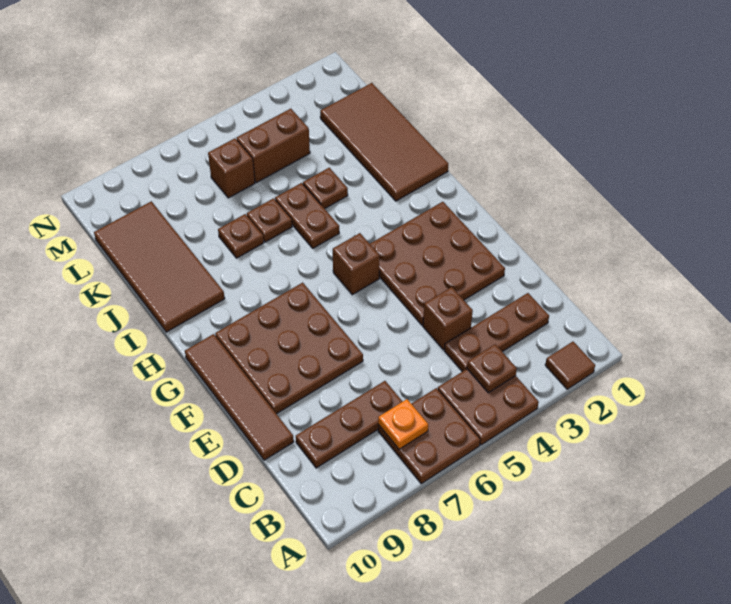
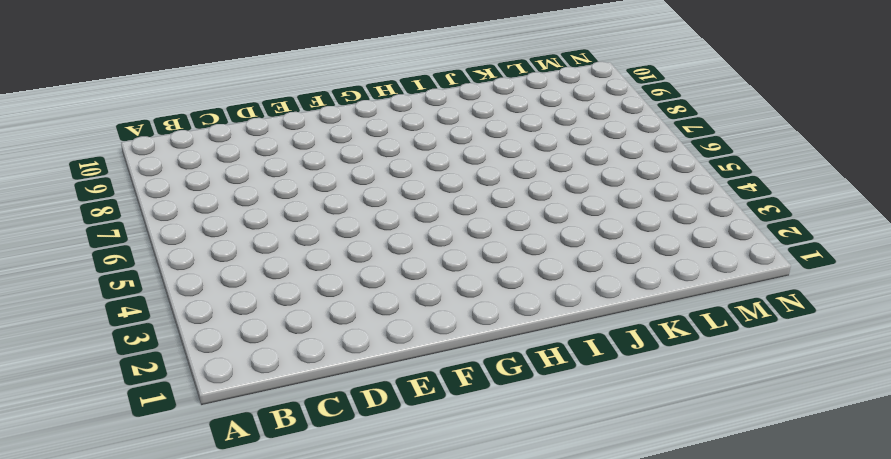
none -> brown 1x1 tile [545,342,595,389]
none -> brown 2x2 plate [438,369,539,445]
none -> brown 2x2 plate [378,388,480,484]

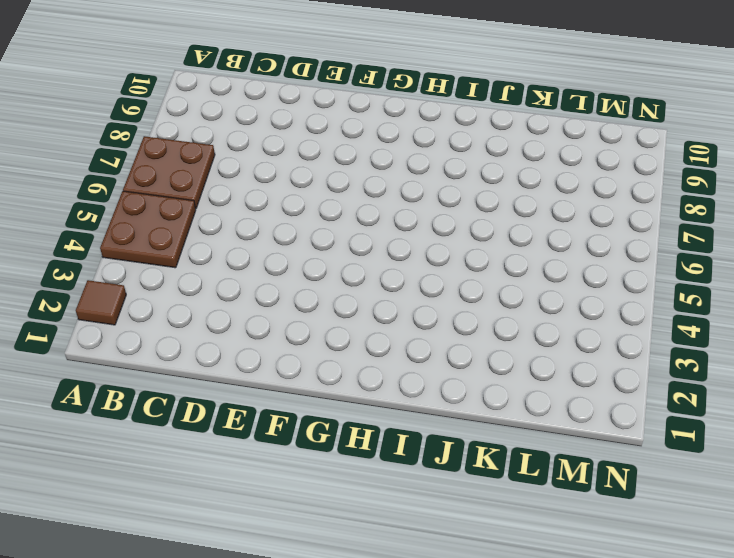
none -> brown 1x3 plate [444,293,549,372]
none -> brown 1x3 plate [296,381,403,468]
none -> brown 1x1 brick [423,287,473,350]

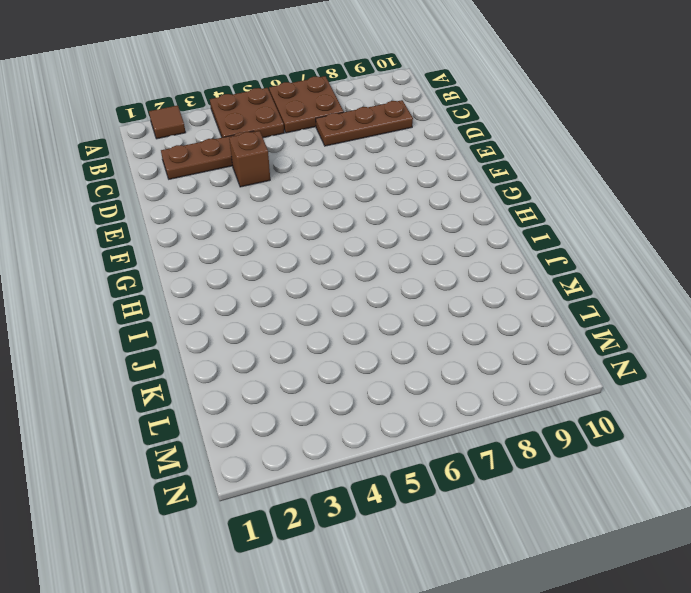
none -> brown 1x4 tile [185,334,294,460]
none -> brown 3x3 plate [370,202,505,325]
none -> brown 3x3 plate [215,283,363,414]

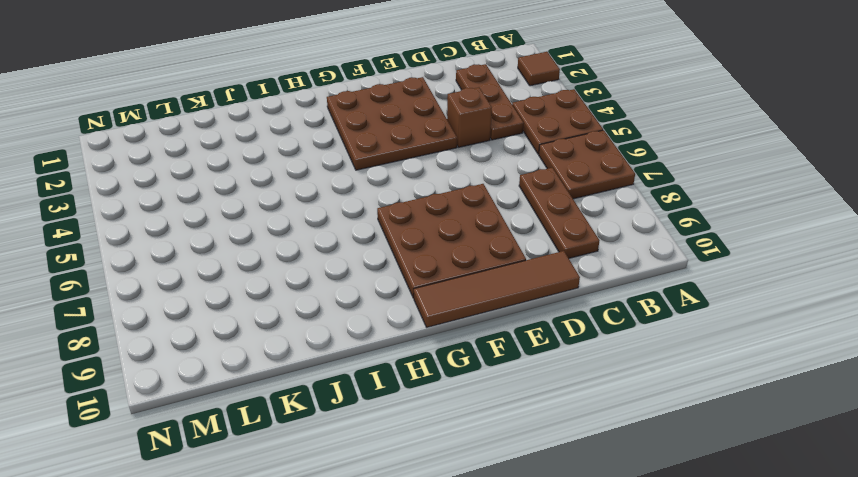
none -> brown 1x1 brick [333,233,380,295]
none -> brown 2x4 tile [320,83,448,201]
none -> brown 1x2 plate [275,183,339,248]

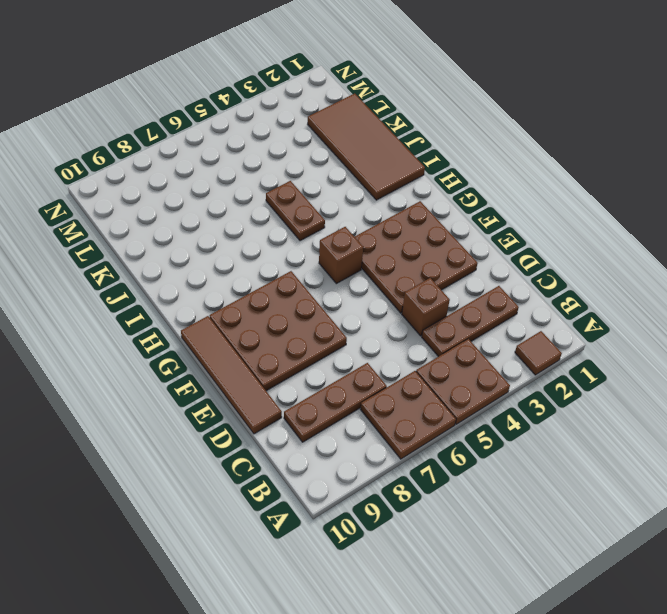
none -> brown 2x4 tile [94,201,225,332]
none -> brown 1x1 plate [303,168,348,209]
none -> brown 1x1 plate [247,198,292,242]

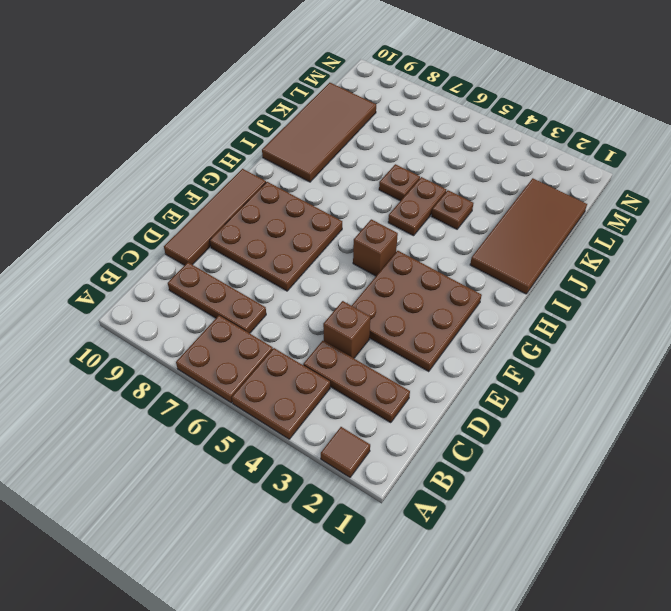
none -> brown 1x1 plate [218,214,264,258]
none -> brown 1x2 brick [237,109,310,183]
none -> brown 1x1 brick [208,138,255,198]

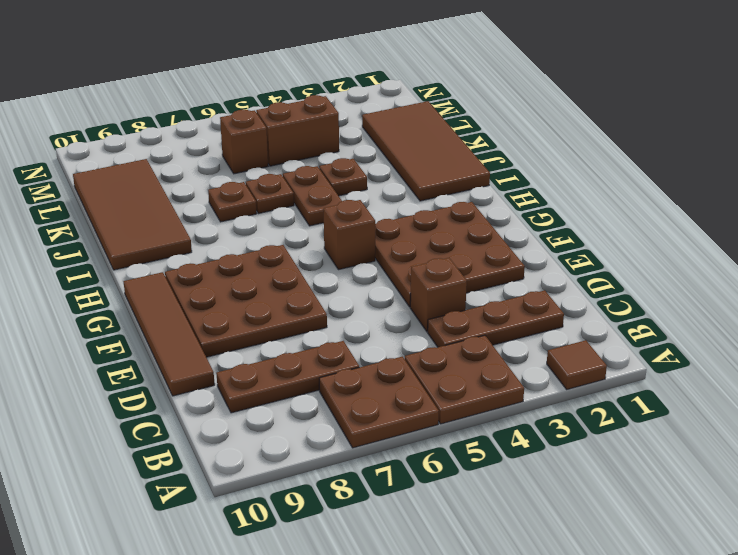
none -> brown 1x1 plate [467,344,517,393]
none -> orange 1x1 plate [378,399,428,449]

